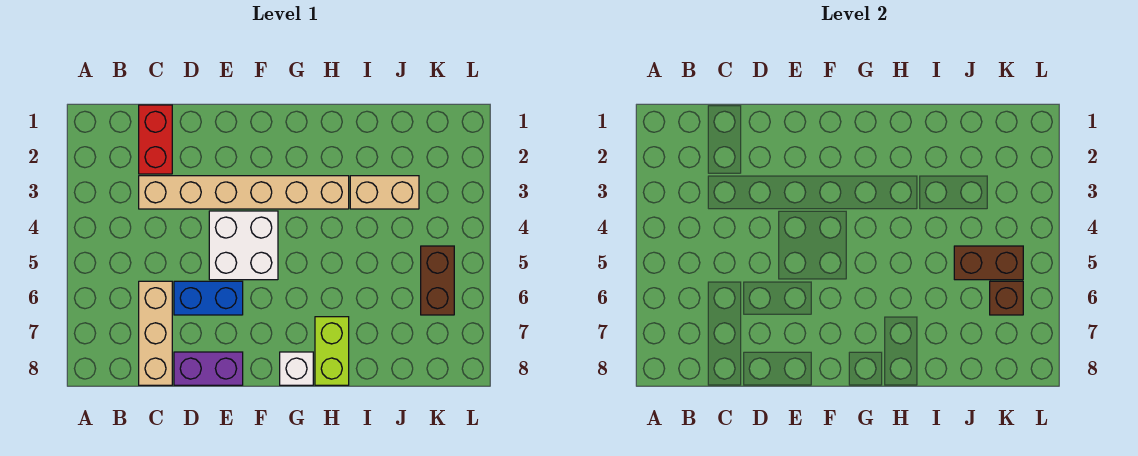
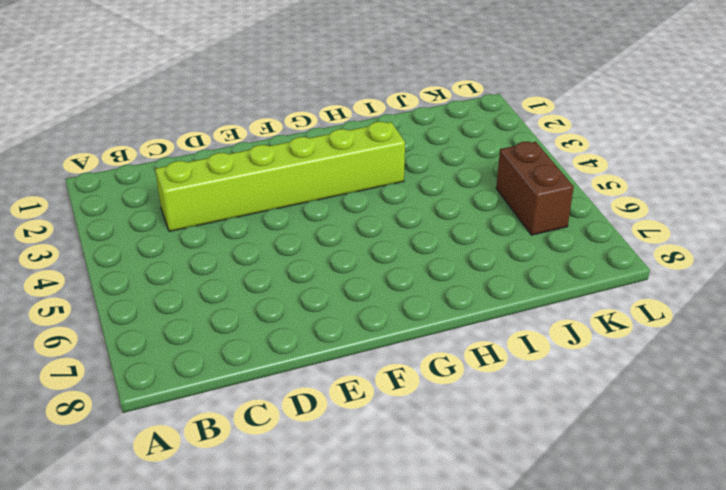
lime 1x6 brick [155,122,405,232] -> tan 1x6 brick [139,176,349,209]
none -> red 1x2 brick [139,105,172,174]
none -> tan 1x3 brick [139,281,172,385]
none -> blue 1x2 brick [174,281,243,315]

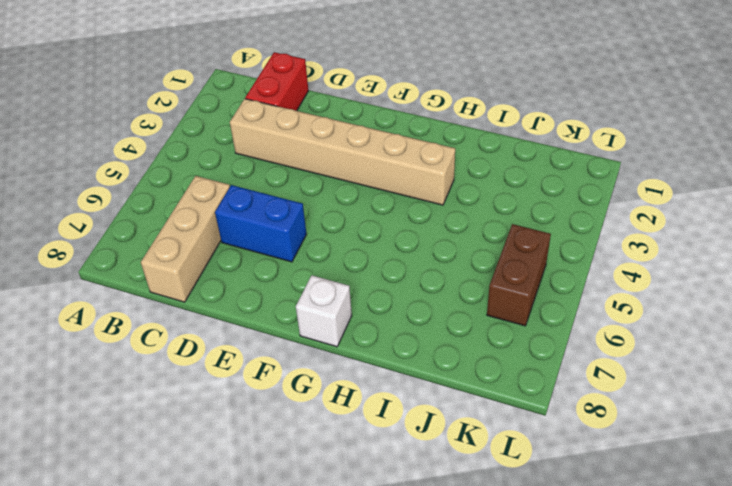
none -> purple 1x2 brick [174,352,243,385]
none -> white 2x2 brick [209,211,278,280]
none -> lime 1x2 brick [315,317,349,385]

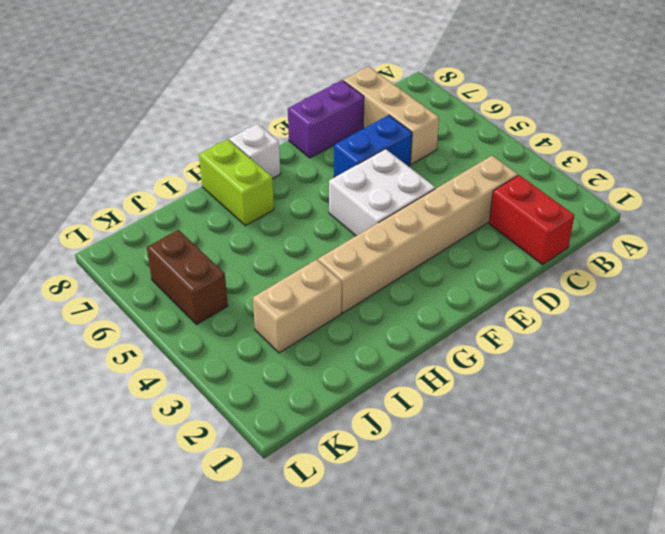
none -> brown 1x2 brick [954,246,1023,280]
none -> brown 1x1 brick [990,281,1023,315]

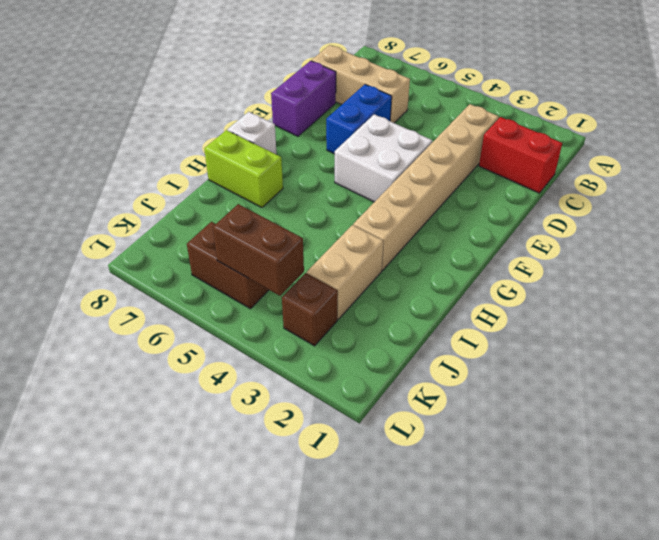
brown 1x1 brick [282,273,338,346] -> brown 1x1 brick moved to [990,281,1023,315]
brown 1x2 brick [213,204,304,296] -> brown 1x2 brick turned to [954,246,1023,280]

